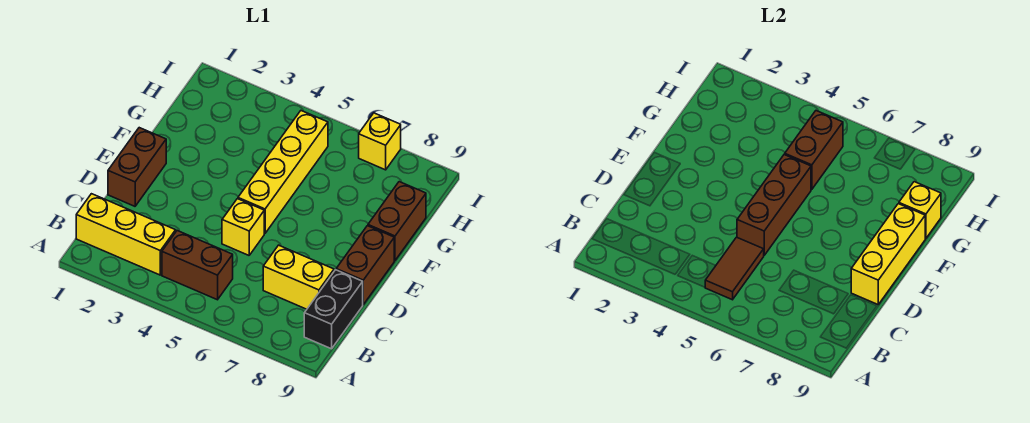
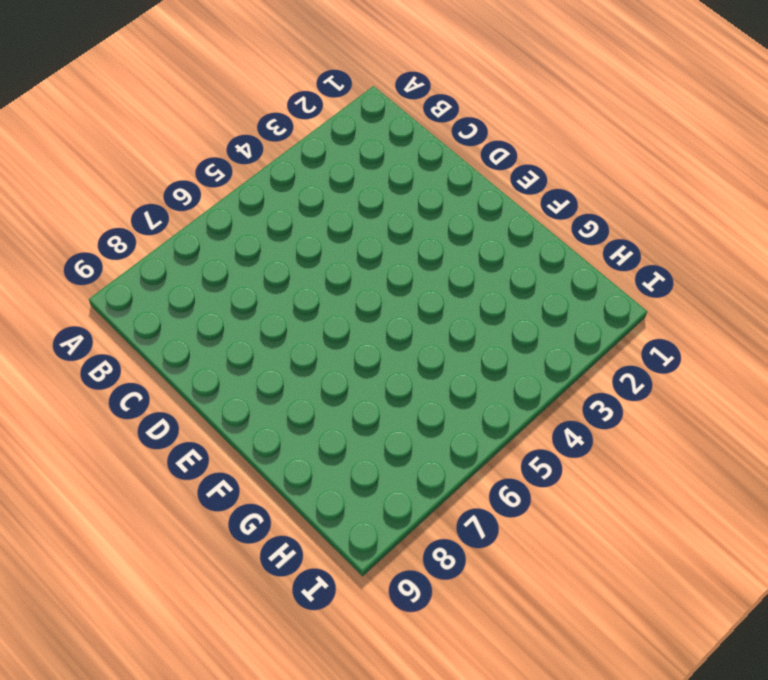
none -> yellow 1x3 brick [76,194,176,275]
none -> brown 1x2 brick [162,231,233,300]
none -> black 1x2 brick [304,270,363,349]

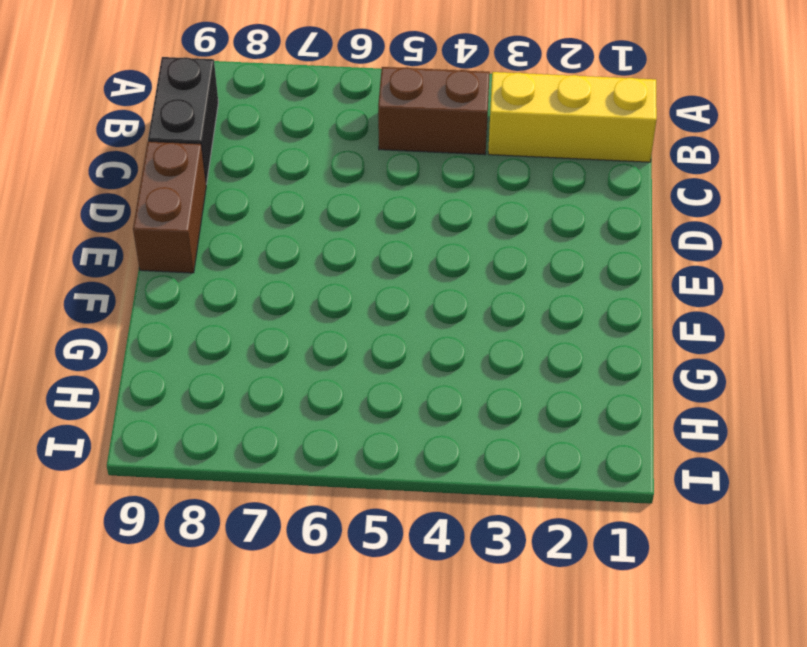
none -> yellow 1x2 brick [263,245,334,309]
none -> brown 1x2 brick [108,128,166,206]
none -> yellow 1x1 brick [222,199,264,255]

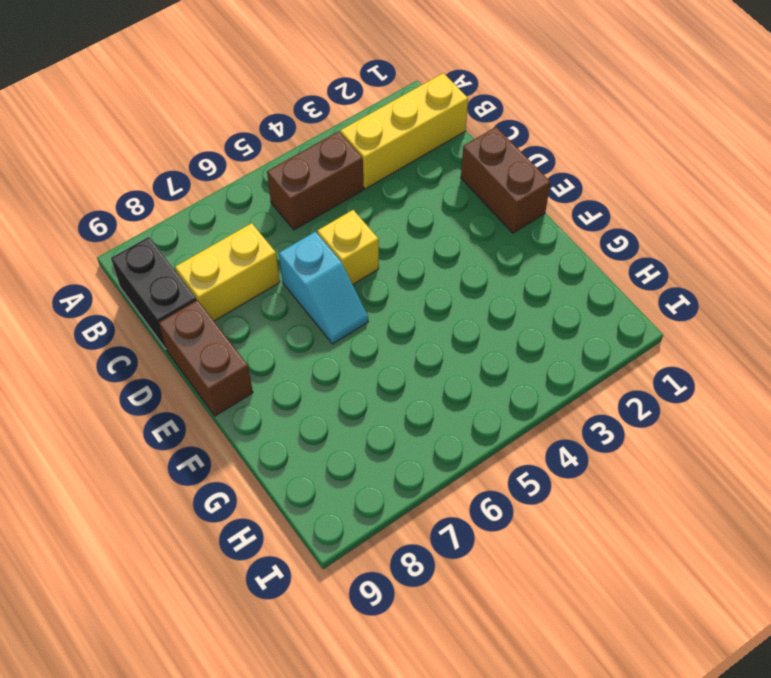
cyan 1x2 slope [279,232,368,344] -> none
none -> yellow 1x4 brick [238,111,328,233]
none -> brown 1x2 brick [368,182,426,260]
none -> yellow 1x1 brick [359,113,401,170]

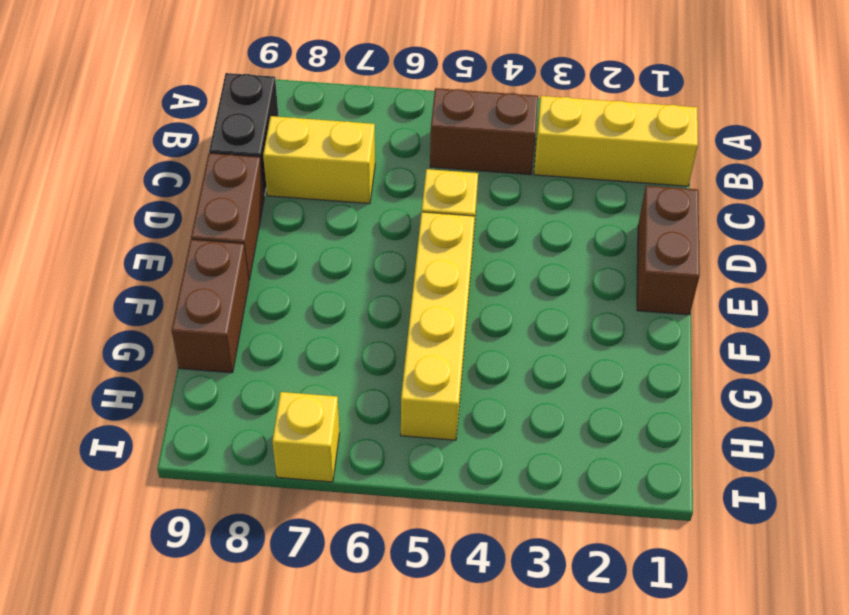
none -> brown 1x2 tile [705,237,764,300]
none -> brown 1x3 brick [737,154,811,255]
none -> yellow 1x3 brick [851,204,925,304]

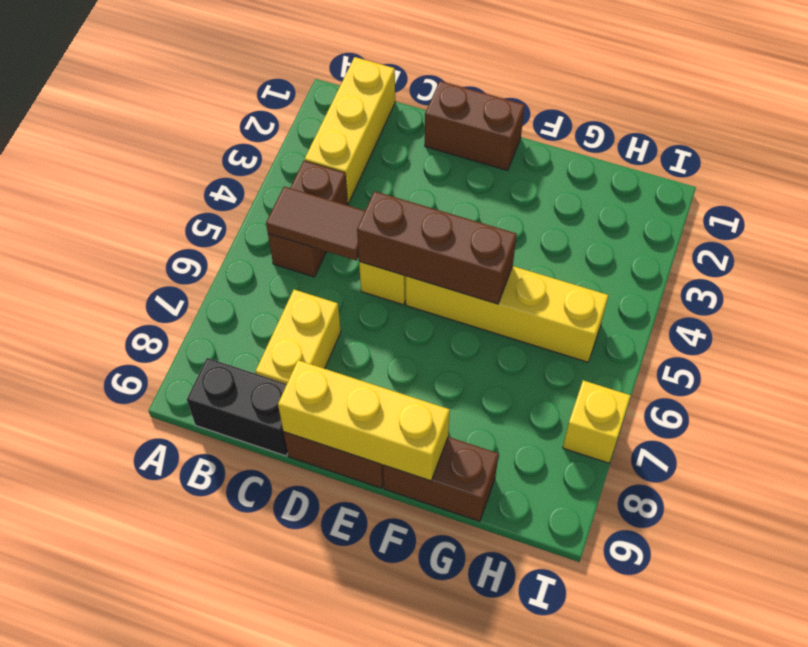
none -> brown 1x2 brick [785,111,843,189]
none -> yellow 1x1 brick [899,182,941,239]

